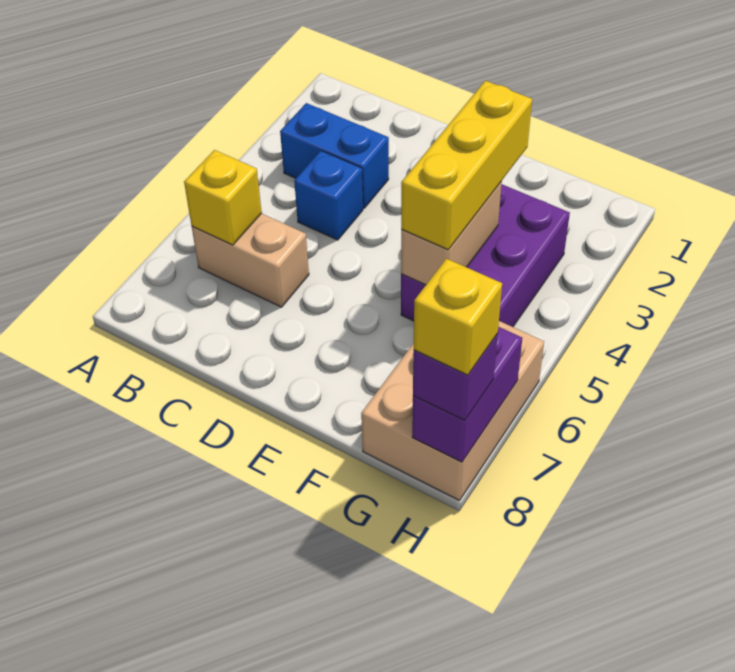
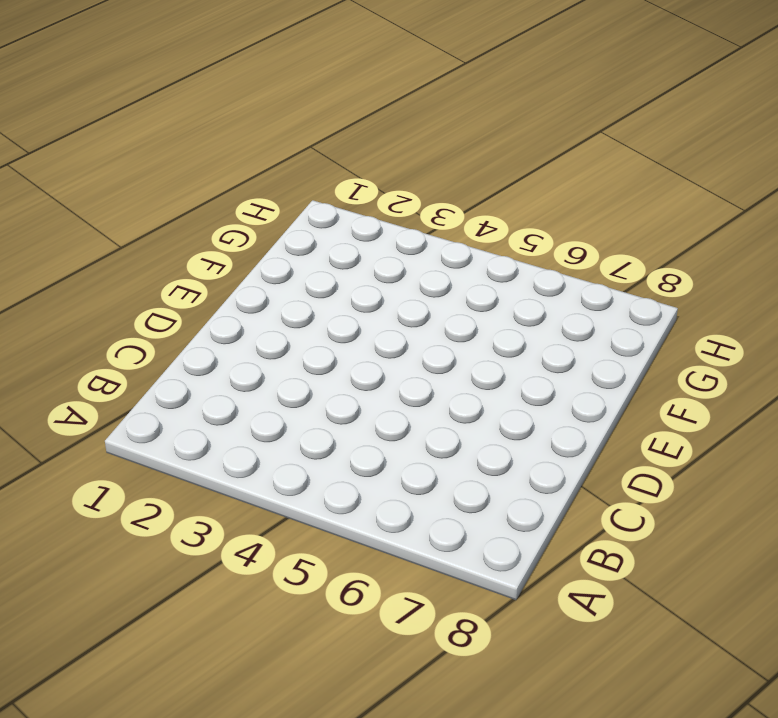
none -> blue 1x2 brick [280,103,389,208]
none -> tan 1x2 brick [192,213,309,307]

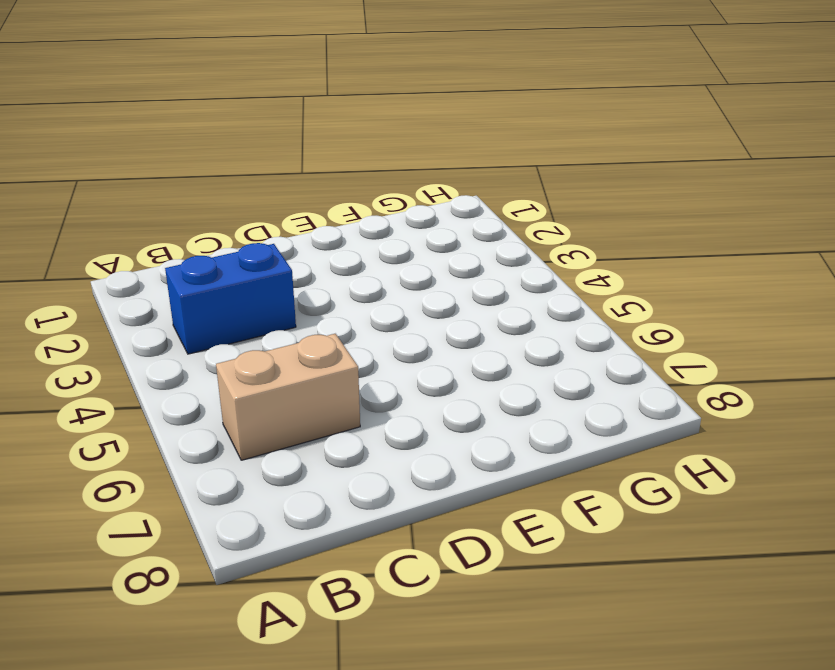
none -> blue 1x1 brick [294,151,363,240]
none -> purple 2x3 brick [401,184,570,327]

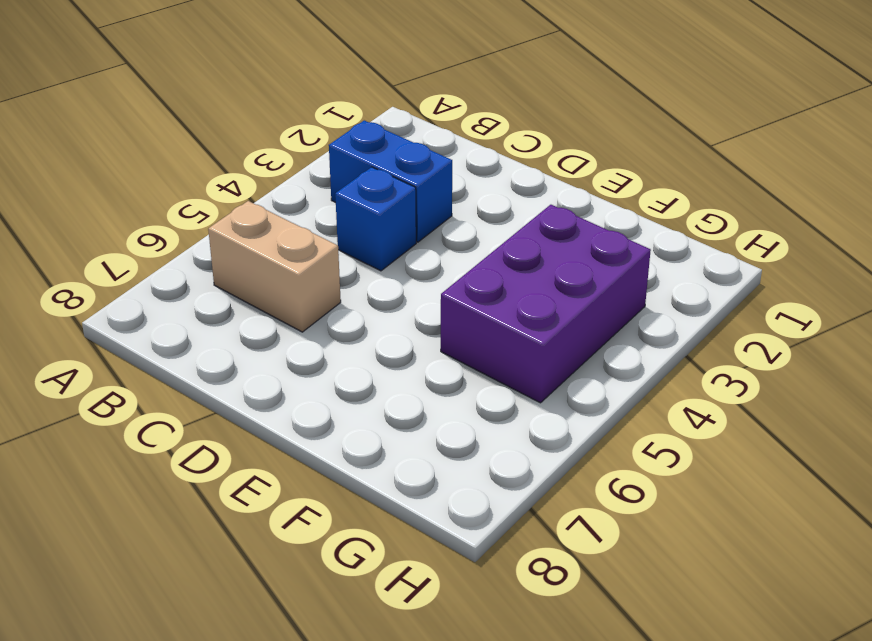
none -> tan 2x3 brick [361,321,544,501]
none -> yellow 1x1 brick [184,150,262,245]

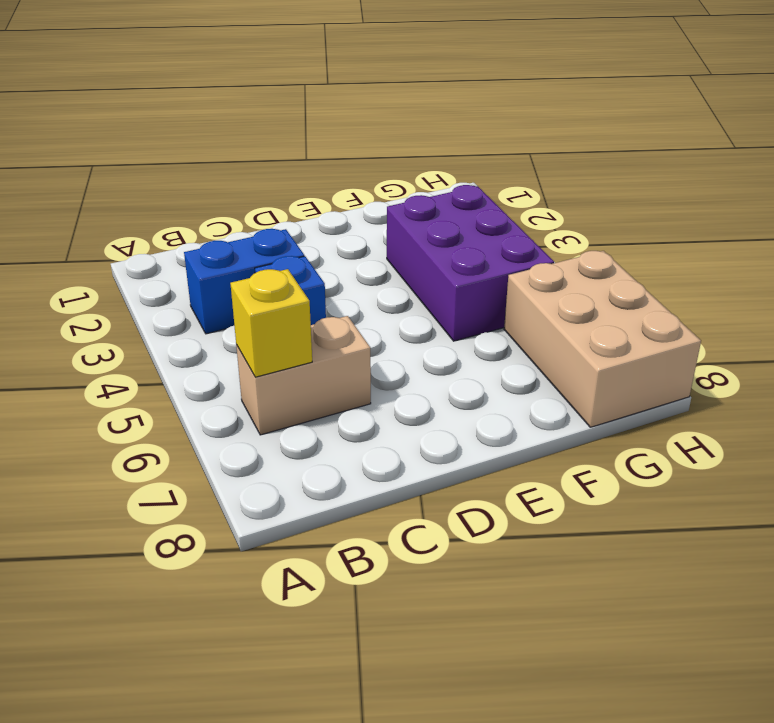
none -> tan 1x2 brick [401,181,502,285]
none -> purple 1x2 brick [412,327,522,462]

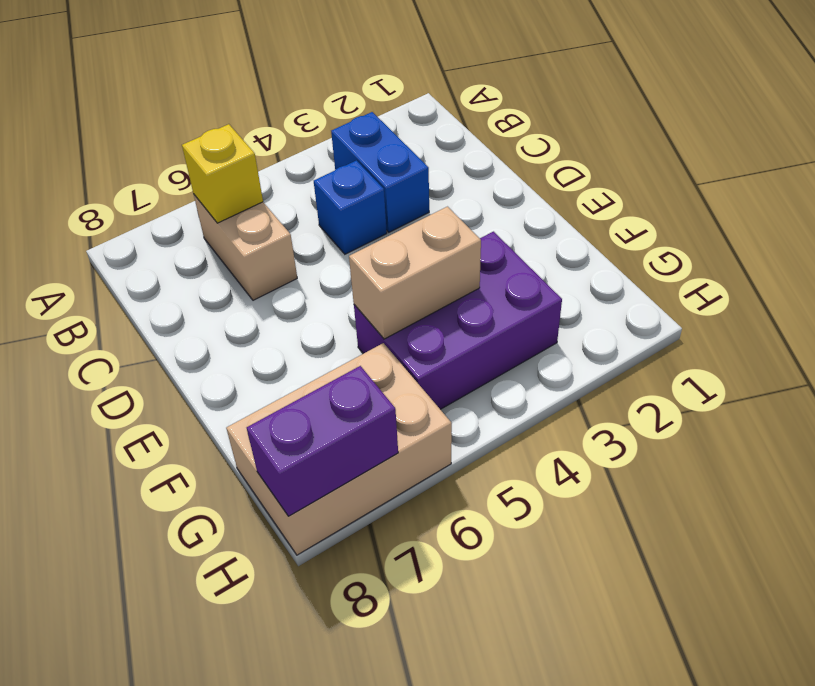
none -> yellow 1x3 brick [401,81,532,250]
none -> purple 1x1 brick [413,334,498,420]

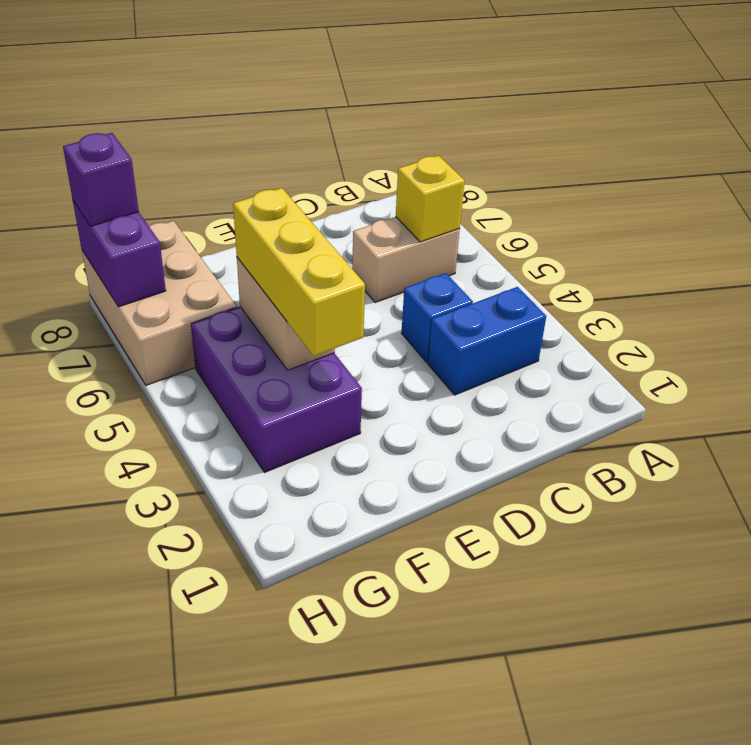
none -> yellow 1x1 brick [414,259,502,375]

